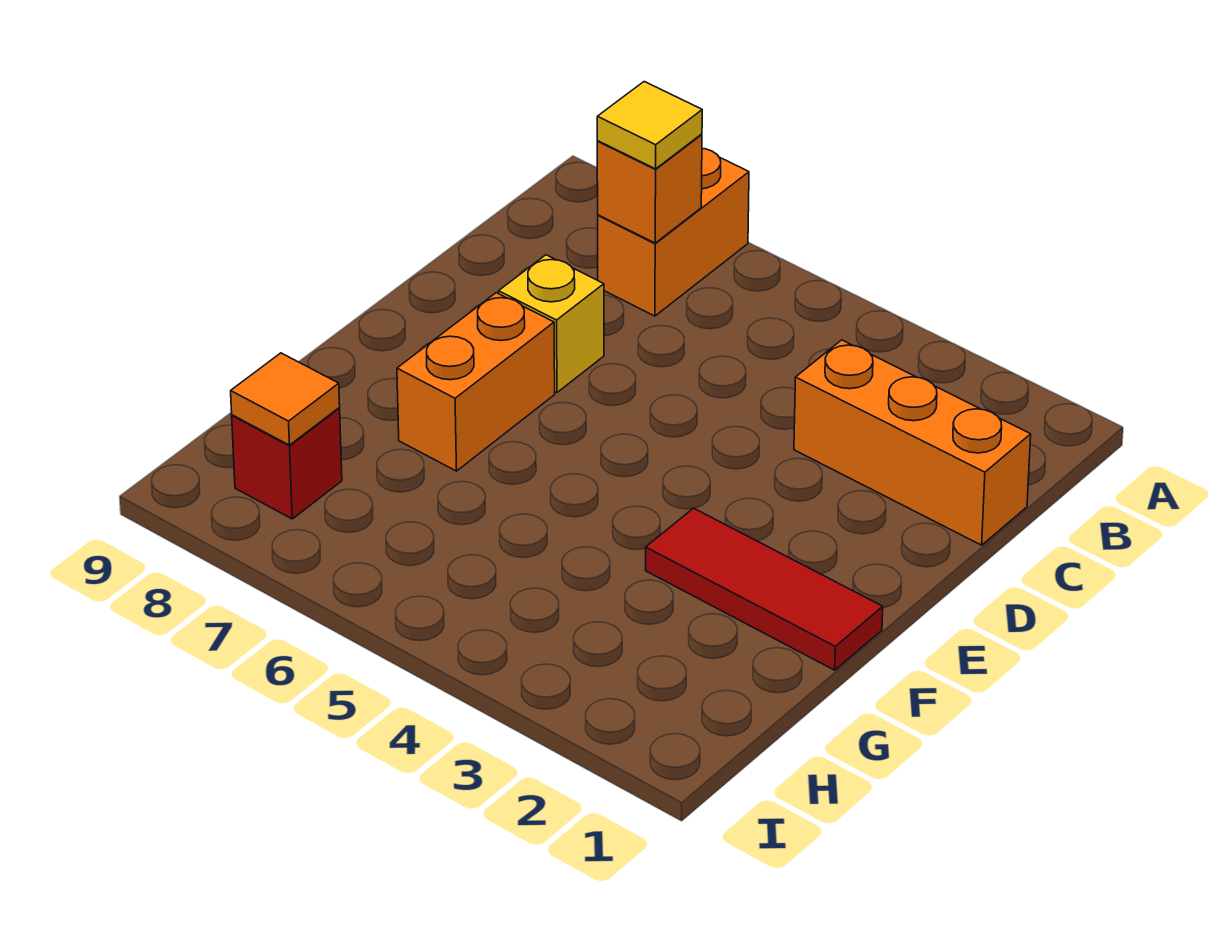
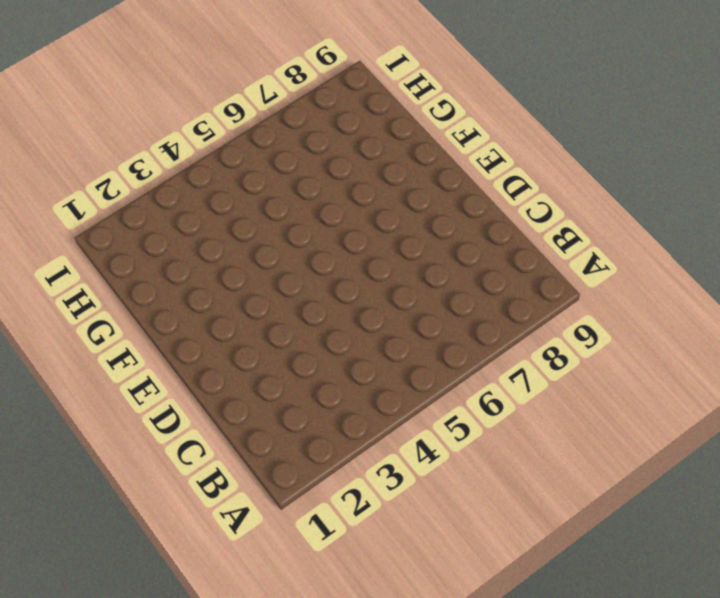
none -> orange 1x2 brick [598,149,749,316]
none -> orange 1x3 brick [794,340,1031,545]

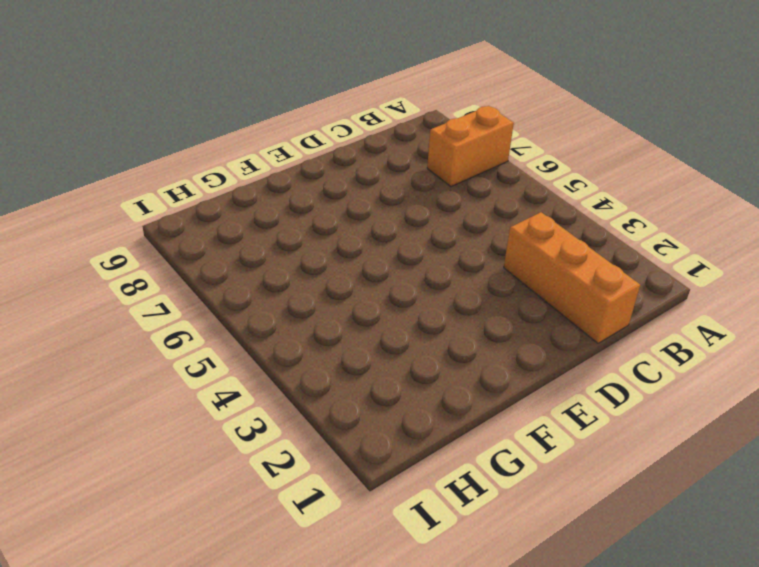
none -> yellow 1x1 brick [499,255,604,392]
none -> orange 1x2 brick [397,293,555,471]

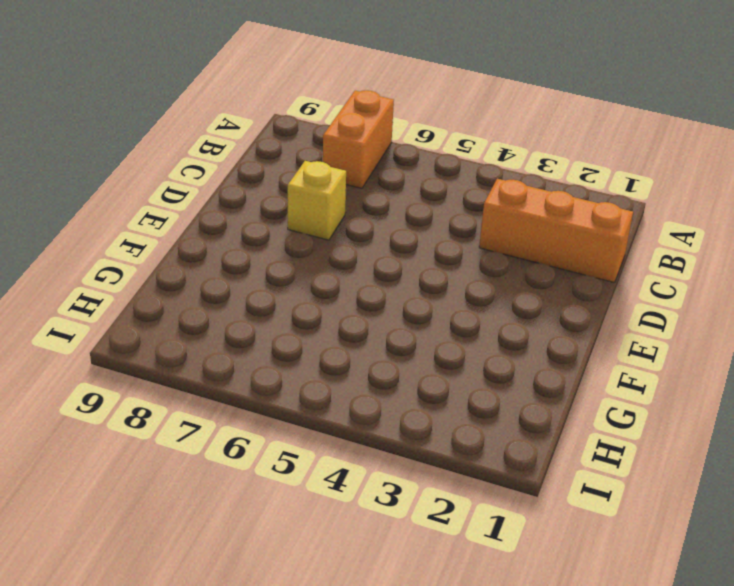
none -> orange 1x2 brick [397,293,555,471]
none -> red 1x3 tile [646,508,883,670]

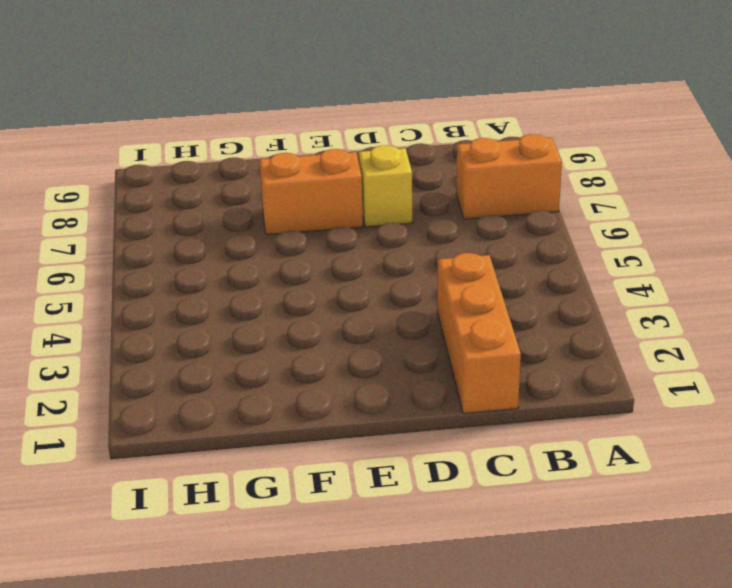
none -> red 1x3 tile [646,508,883,670]
none -> red 1x1 brick [232,408,342,519]

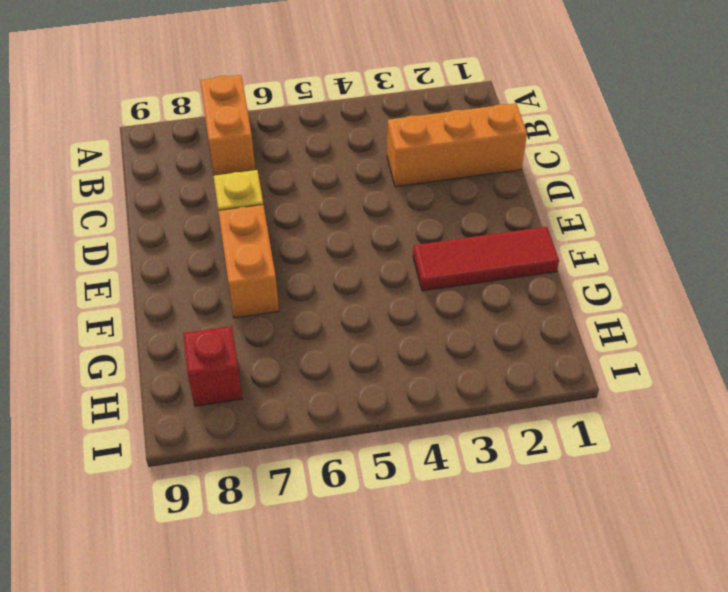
none -> orange 1x1 brick [597,134,702,243]
none -> orange 1x1 tile [231,353,340,445]

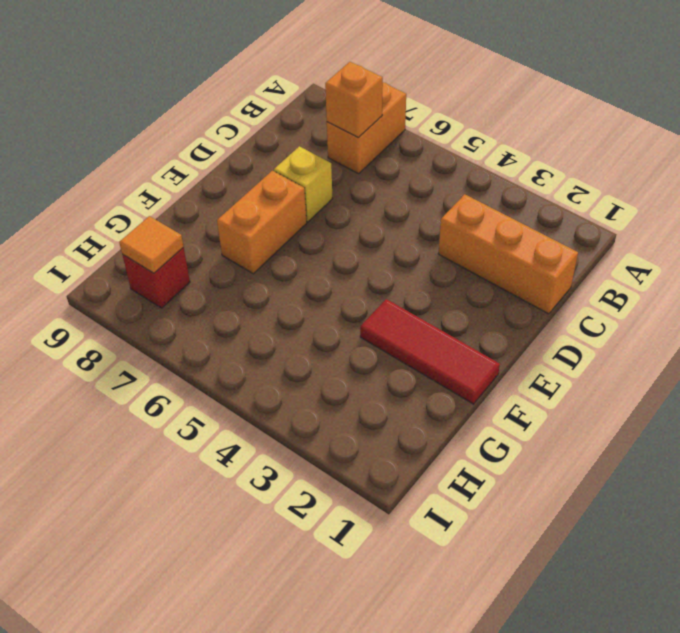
none -> yellow 1x1 tile [597,82,702,169]

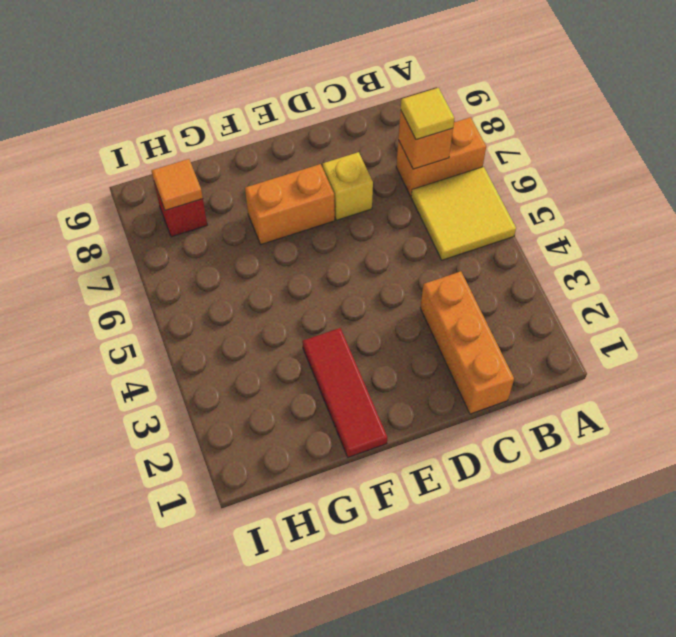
yellow 2x2 tile [411,167,516,260] -> none

